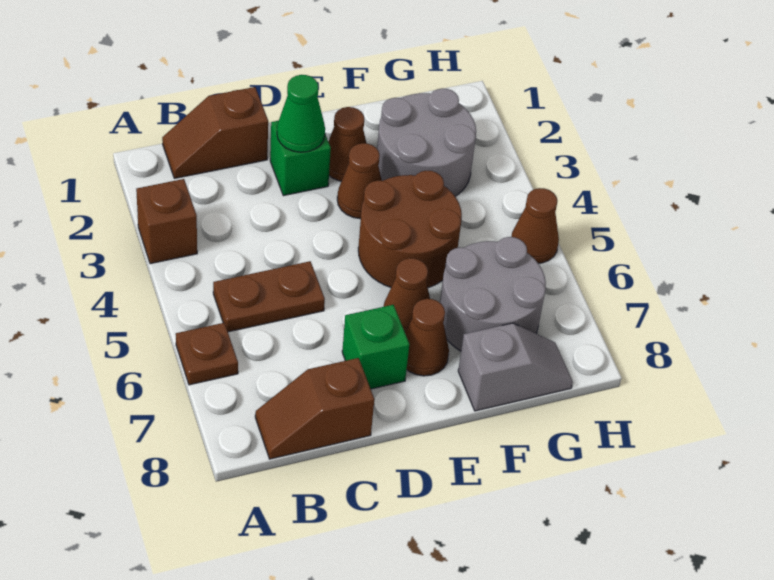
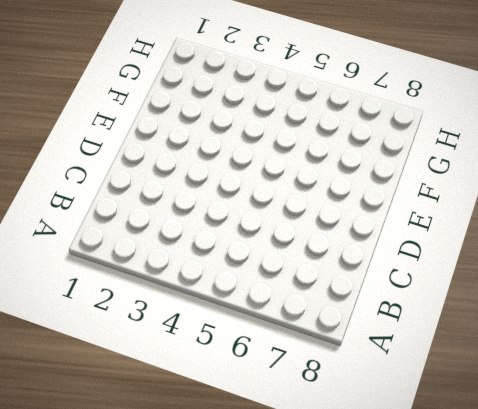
none -> brown 1x1 brick [136,179,197,264]
none -> brown 1x1 plate [176,323,238,385]
none -> brown 1x2 slope [162,87,268,178]

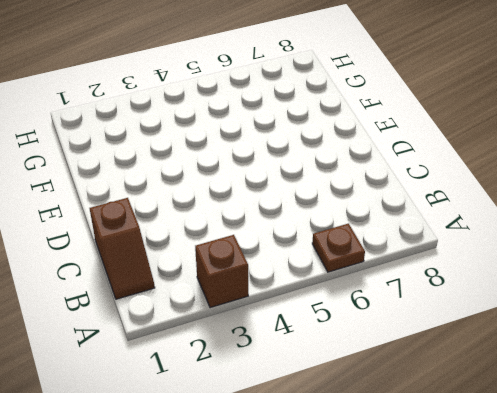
none -> brown 1x2 plate [213,261,325,332]
none -> brown 1x2 slope [255,358,374,459]
none -> green 1x1 brick [270,121,331,196]

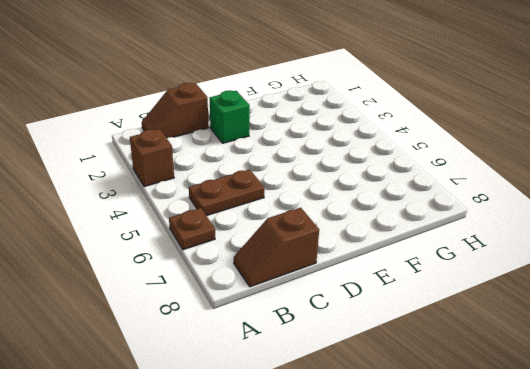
none -> green 1x1 brick [342,305,409,389]
none -> brown 1x1 cone [328,107,366,181]
none -> brown 1x1 cone [337,143,382,219]

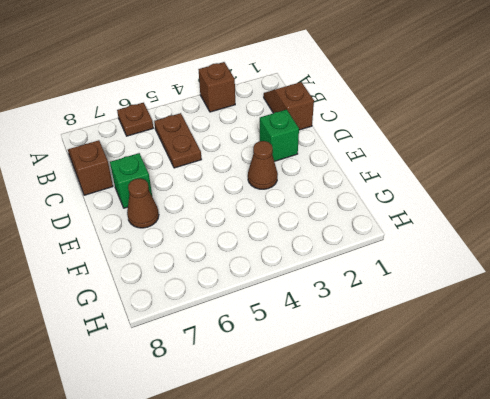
none -> brown 1x1 cone [328,107,366,181]
none -> brown 2x2 round brick [358,171,462,288]
none -> brown 1x1 cone [384,258,430,332]

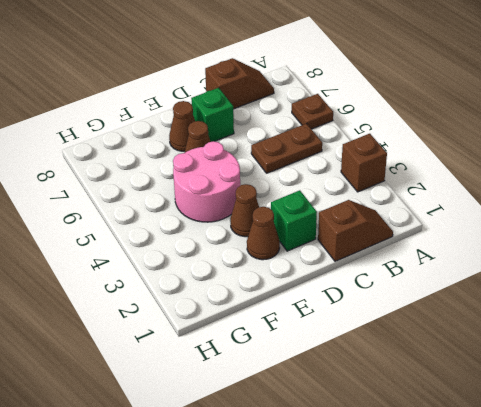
pink 2x2 round brick [173,141,240,222] -> brown 2x2 round brick [358,171,462,288]
none -> grey 2x2 round brick [377,88,476,196]
none -> grey 2x2 round brick [440,237,546,351]
none -> grey 1x2 slope [458,323,573,411]

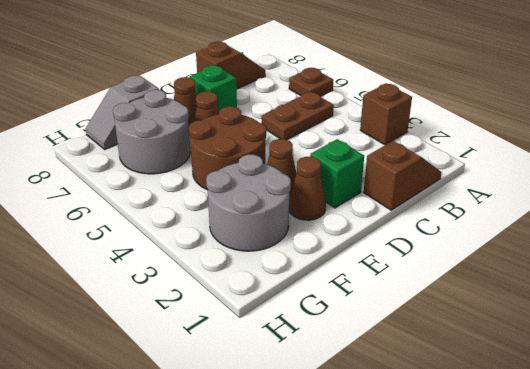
none -> brown 1x1 cone [511,188,559,263]
none -> green 1x1 cone [277,75,325,152]

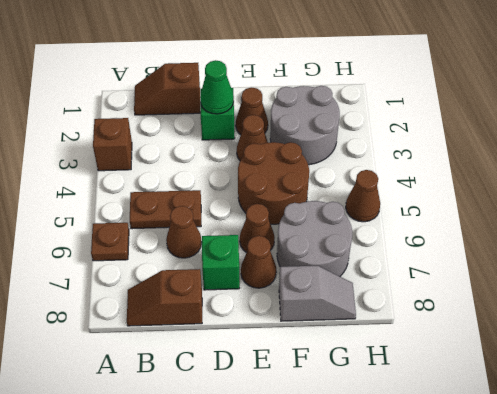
brown 1x1 cone [166,206,202,258] -> none

